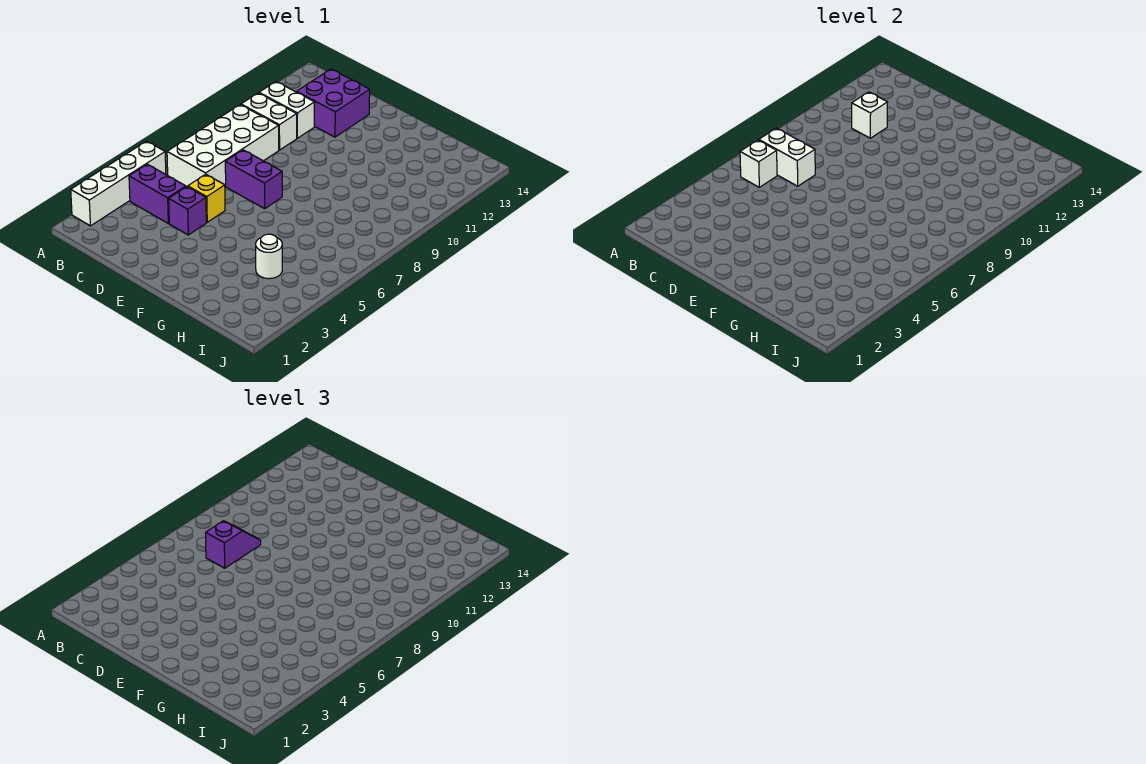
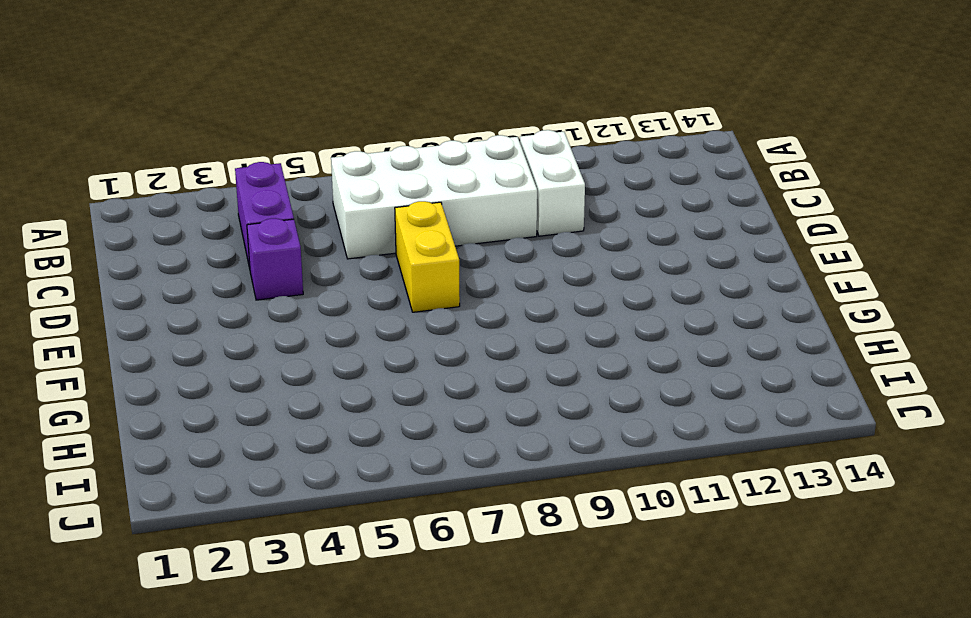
yellow 1x2 brick [395,201,460,312] -> purple 1x2 brick [225,150,282,209]
none -> white 1x4 brick [71,141,166,226]
none -> white 1x2 brick [259,82,315,138]
none -> purple 2x2 brick [297,69,370,137]

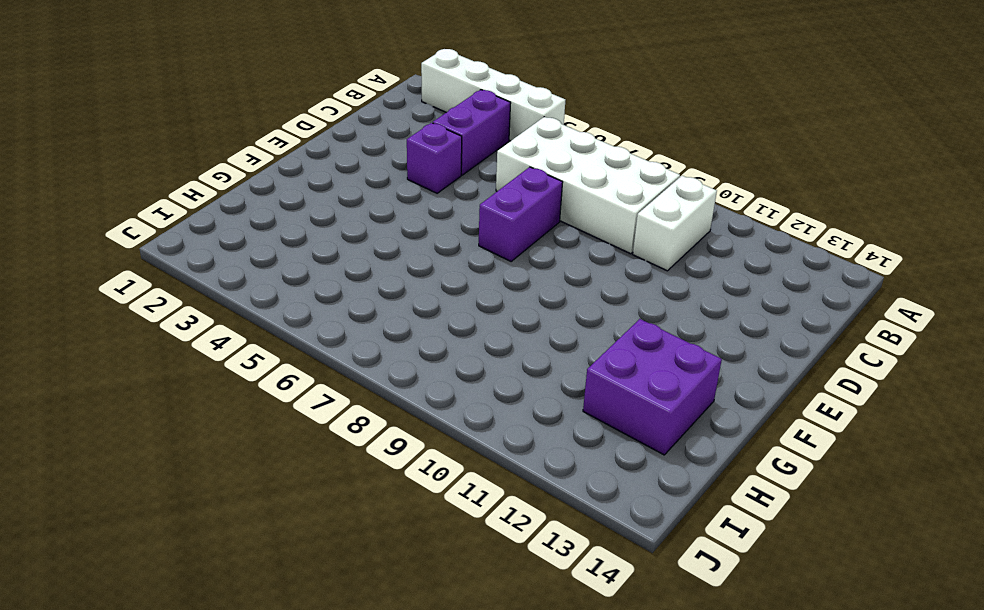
purple 2x2 brick [583,319,722,455] -> purple 2x2 brick moved to [297,69,370,137]
none -> white 1x2 brick [259,82,315,138]
none -> yellow 1x1 brick [188,174,225,222]
none -> white 1x1 round brick [256,234,282,279]

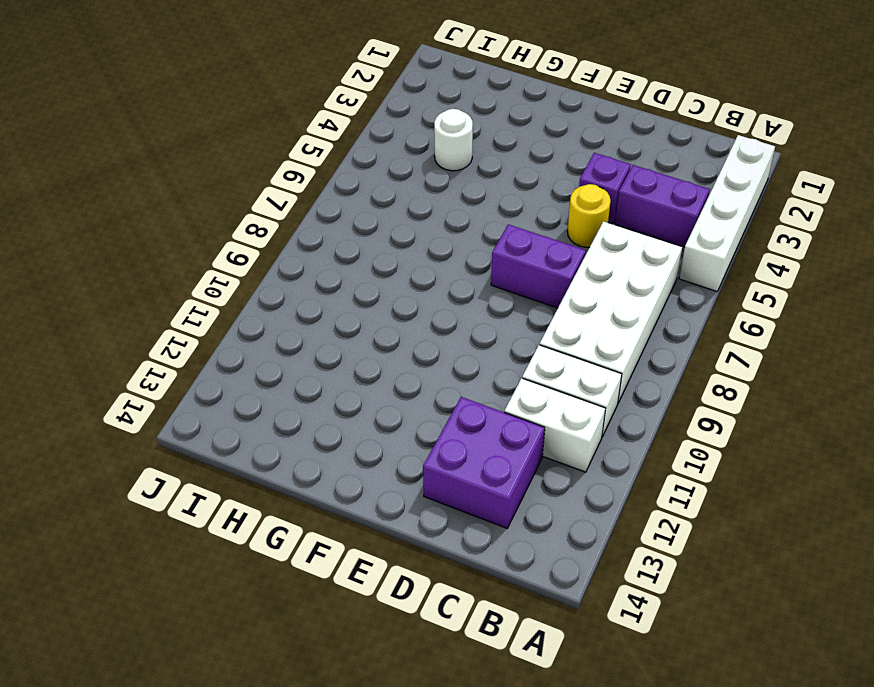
yellow 1x1 round brick [568,184,610,247] -> yellow 1x1 brick [188,174,225,222]
none -> white 1x1 brick [740,140,777,187]
none -> white 1x2 brick [759,128,815,186]
none -> white 1x1 brick [852,92,888,138]

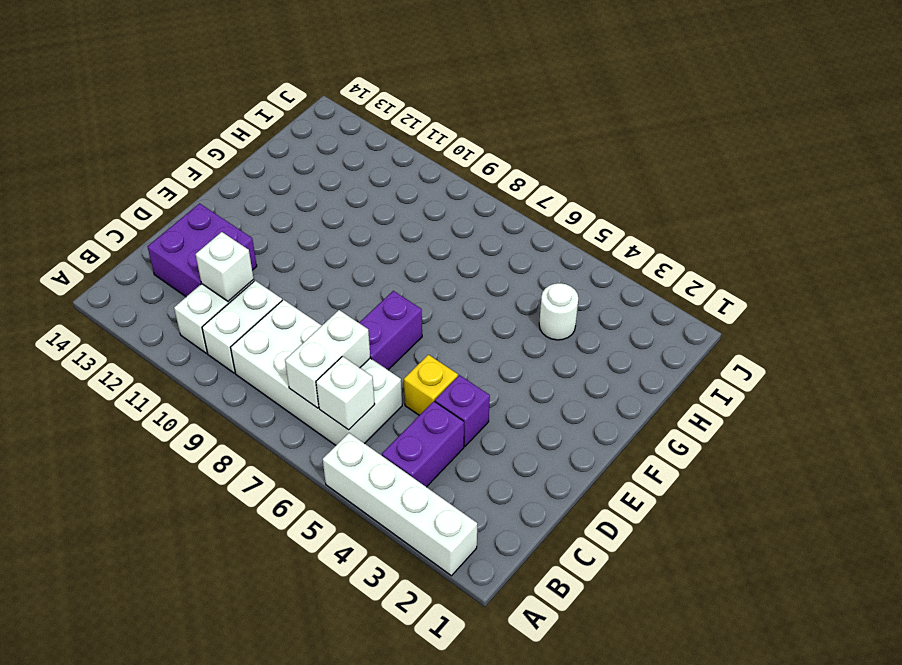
none -> purple 1x2 slope [205,521,261,568]

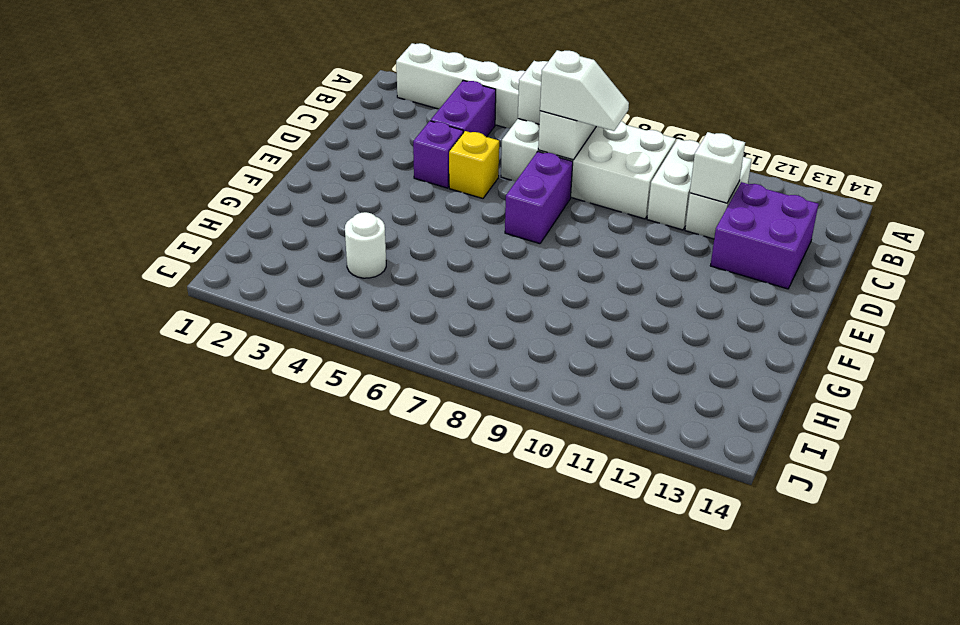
white 1x2 slope [540,50,629,131] -> purple 1x2 slope [205,521,261,568]

